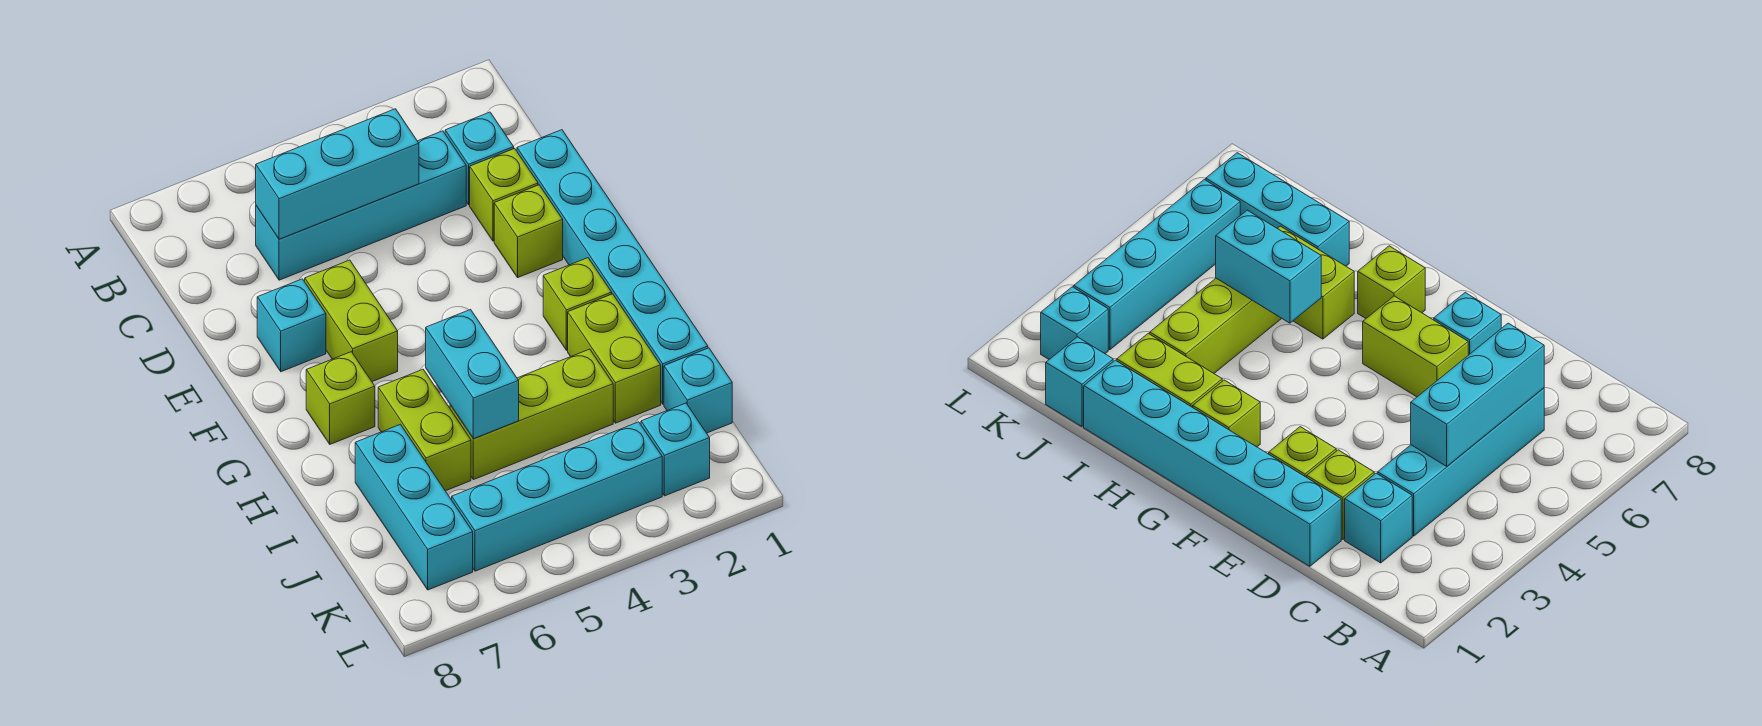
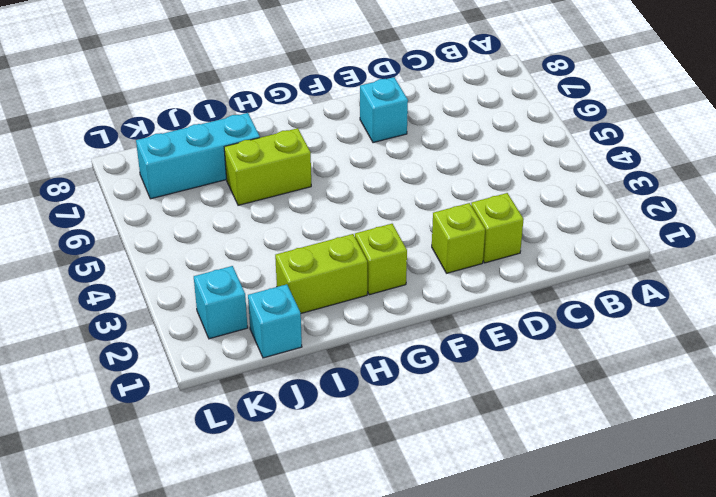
none -> cyan 1x1 brick [445,112,514,205]
none -> cyan 1x4 brick [256,131,466,280]
none -> cyan 1x6 brick [517,130,708,404]

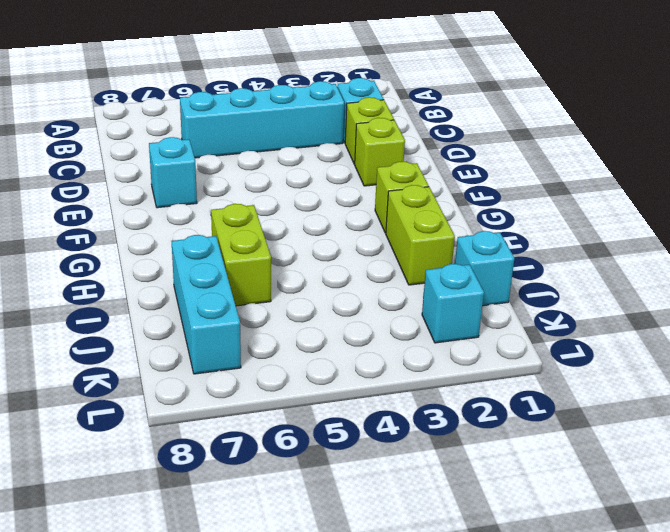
none -> cyan 1x6 brick [517,130,708,404]
none -> lime 1x2 brick [305,260,398,382]
none -> lime 1x1 brick [306,352,375,444]

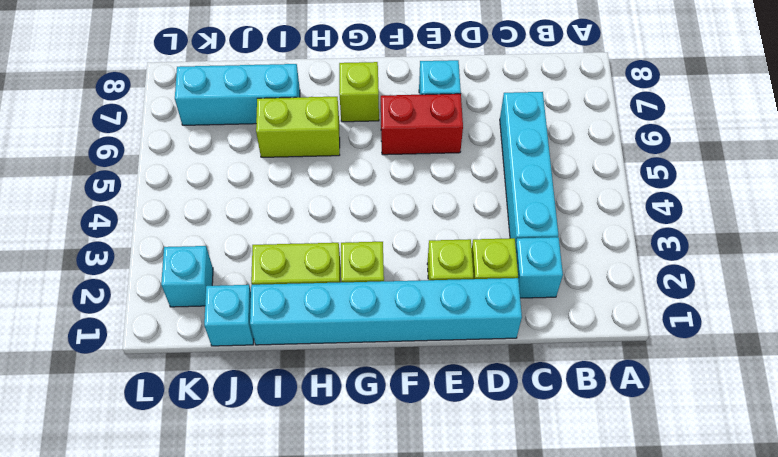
red 1x2 brick [381,94,463,155] -> lime 1x2 brick [305,260,398,382]
none -> lime 1x3 brick [450,349,613,480]
none -> cyan 1x4 brick [452,422,662,571]
none -> cyan 1x3 brick [256,109,419,239]

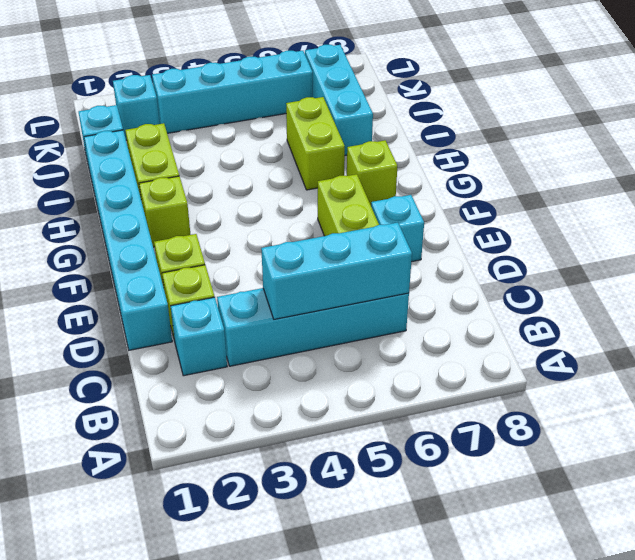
none -> lime 1x3 brick [450,349,613,480]
none -> cyan 1x2 brick [426,310,519,439]

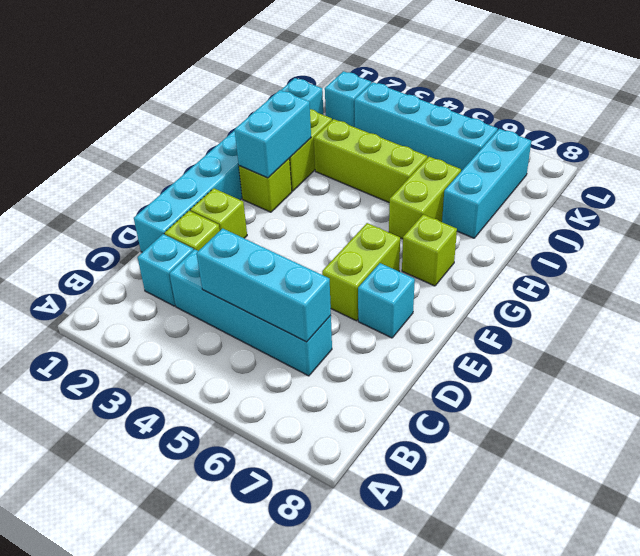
cyan 1x2 brick [235,90,311,178] -> cyan 1x2 brick moved to [426,310,519,439]

